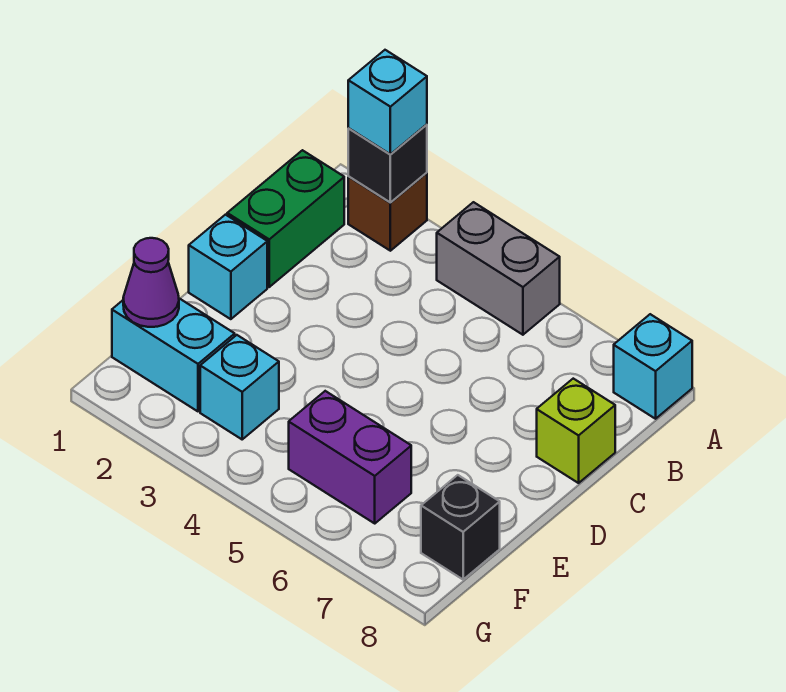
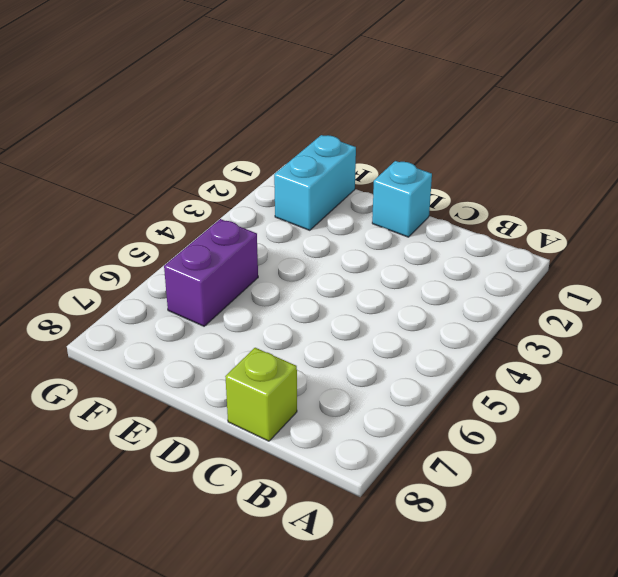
none -> brown 1x1 brick [348,173,427,251]
none -> grey 1x2 brick [437,202,560,335]
none -> cyan 1x1 brick [614,314,692,419]

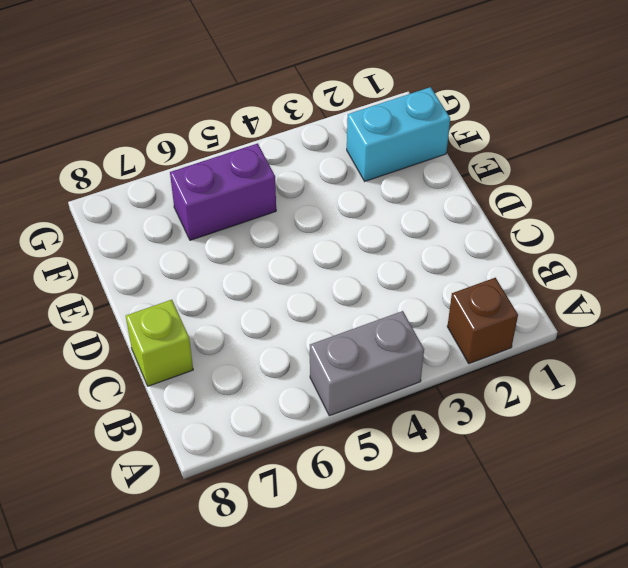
none -> cyan 1x1 brick [614,314,692,419]
none -> green 1x2 brick [227,150,344,287]
none -> cyan 1x1 brick [189,215,267,319]

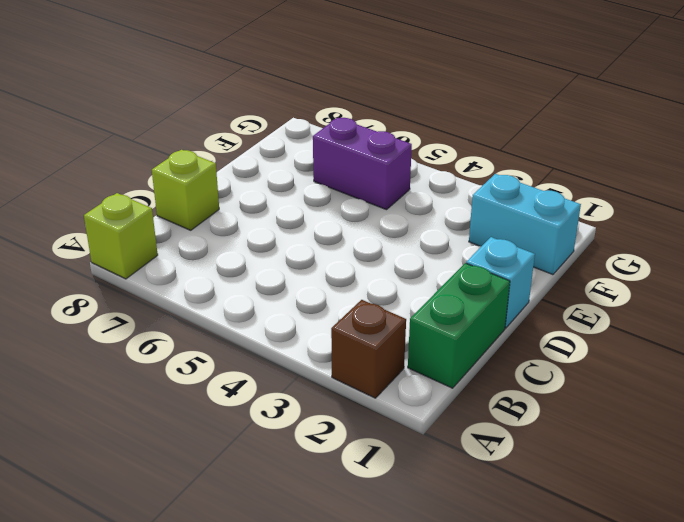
lime 1x1 brick [84,193,158,279] -> cyan 1x1 brick [614,314,692,419]
none -> grey 1x2 brick [437,202,560,335]
none -> cyan 1x1 brick [200,335,279,439]
none -> black 1x1 brick [421,475,500,579]

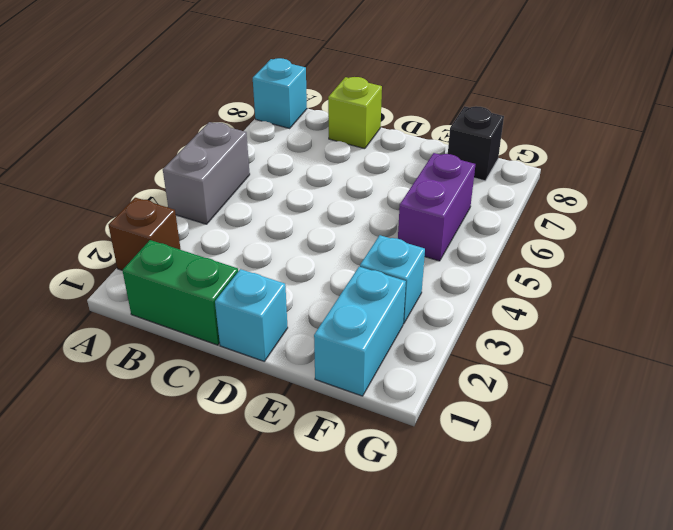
none -> black 1x1 brick [348,124,427,202]
none -> purple 1x1 cone [123,238,179,327]
none -> cyan 1x1 brick [348,50,427,154]

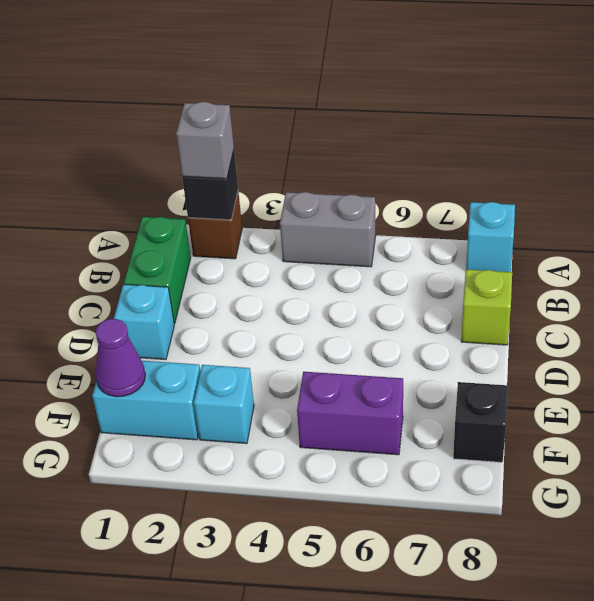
grey 1x1 brick [176,102,234,179] -> cyan 1x1 brick [348,50,427,154]

